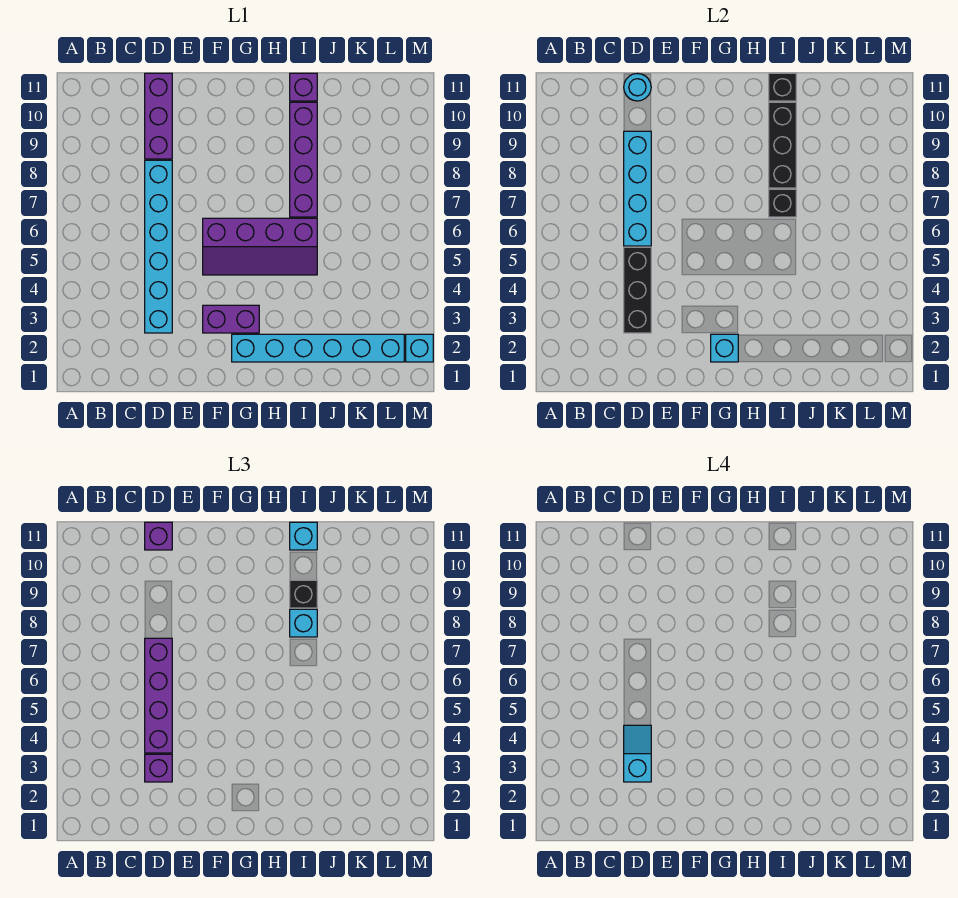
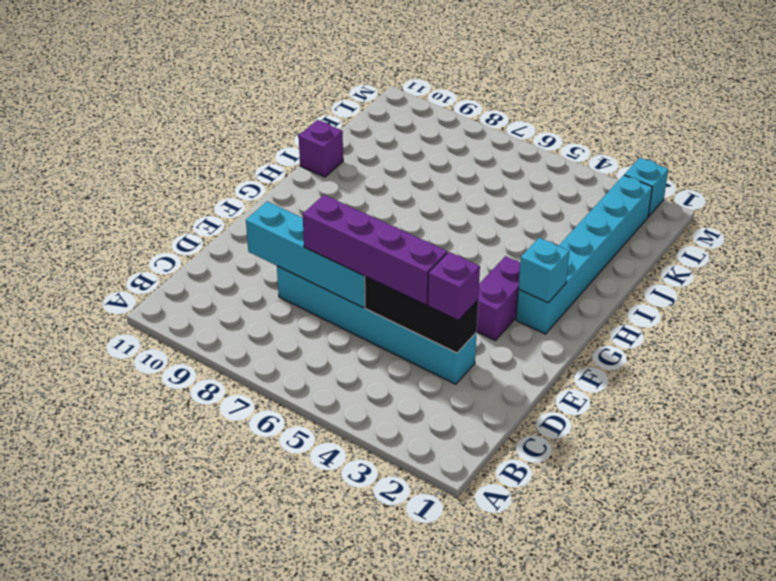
none -> purple 1x3 brick [145,73,172,159]
none -> purple 2x4 slope [203,218,317,275]
none -> purple 1x4 brick [290,102,317,217]

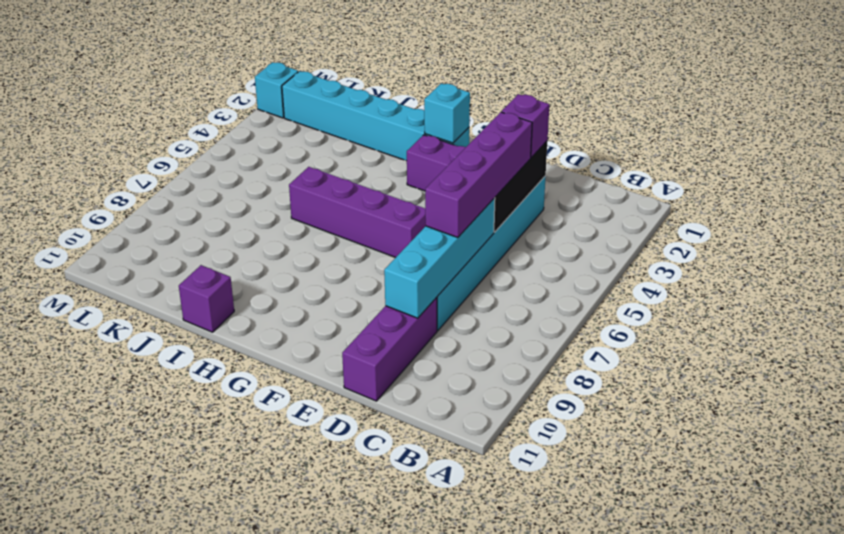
none -> purple 1x4 brick [290,102,317,217]
none -> cyan 1x1 round brick [624,74,651,101]
none -> black 1x1 brick [769,189,796,217]

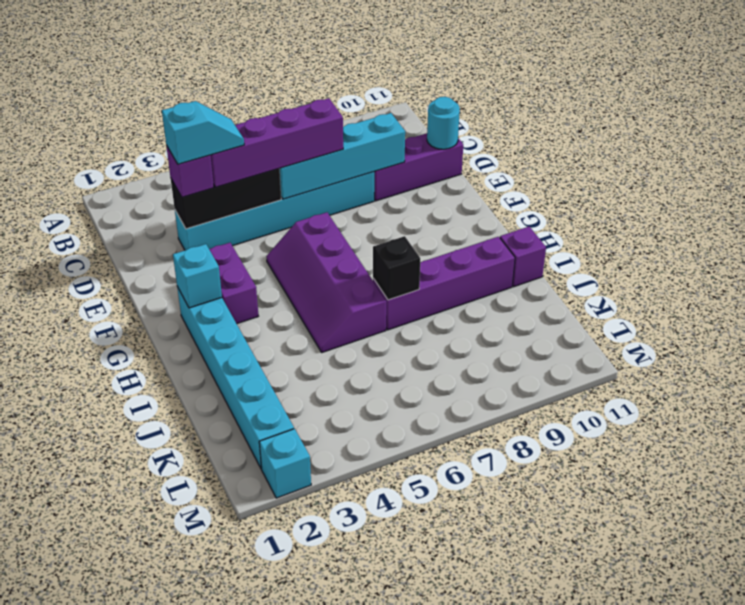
none -> black 1x3 brick [769,102,796,188]
none -> black 1x1 brick [769,73,796,101]
none -> purple 1x1 brick [145,522,172,550]

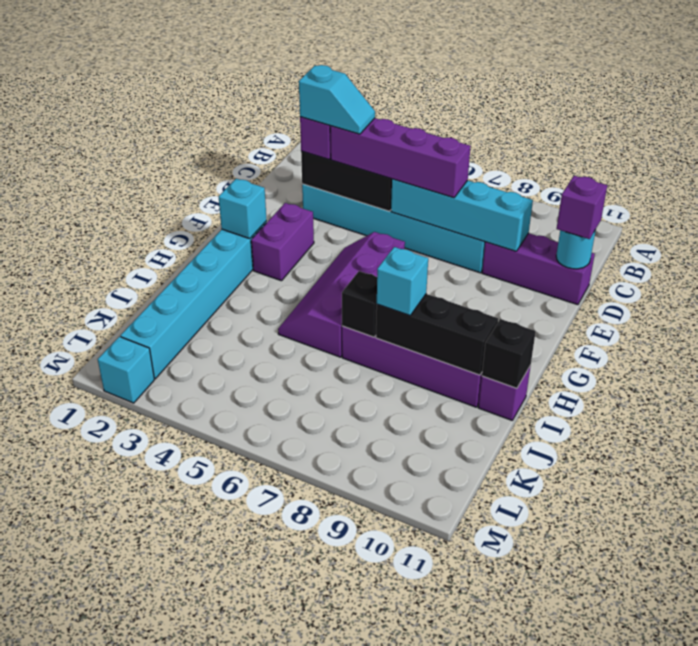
none -> black 1x1 brick [290,580,317,608]
none -> cyan 1x1 brick [290,522,317,550]

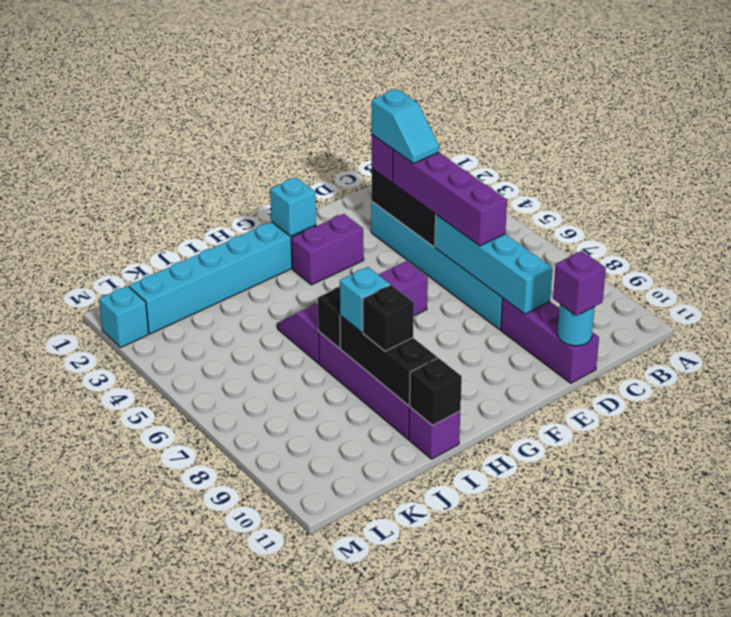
none -> cyan 1x1 brick [290,522,317,550]

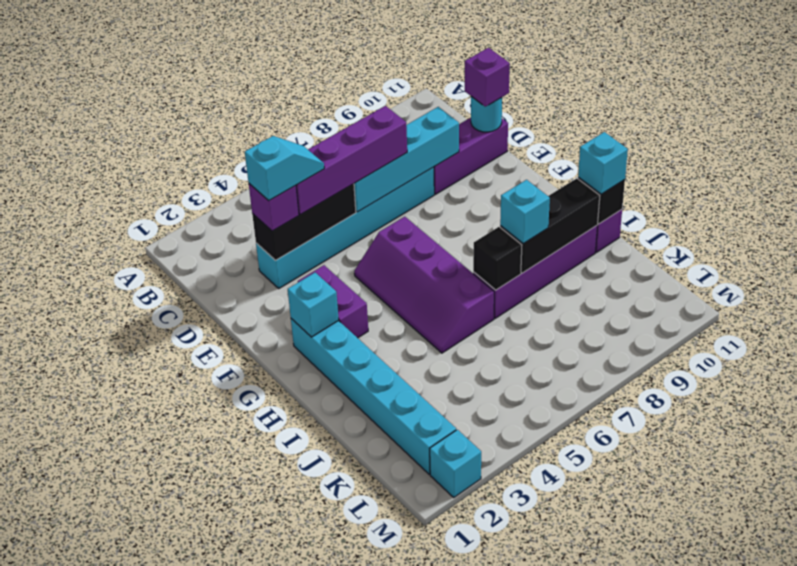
none -> black 1x1 brick [290,580,317,608]

